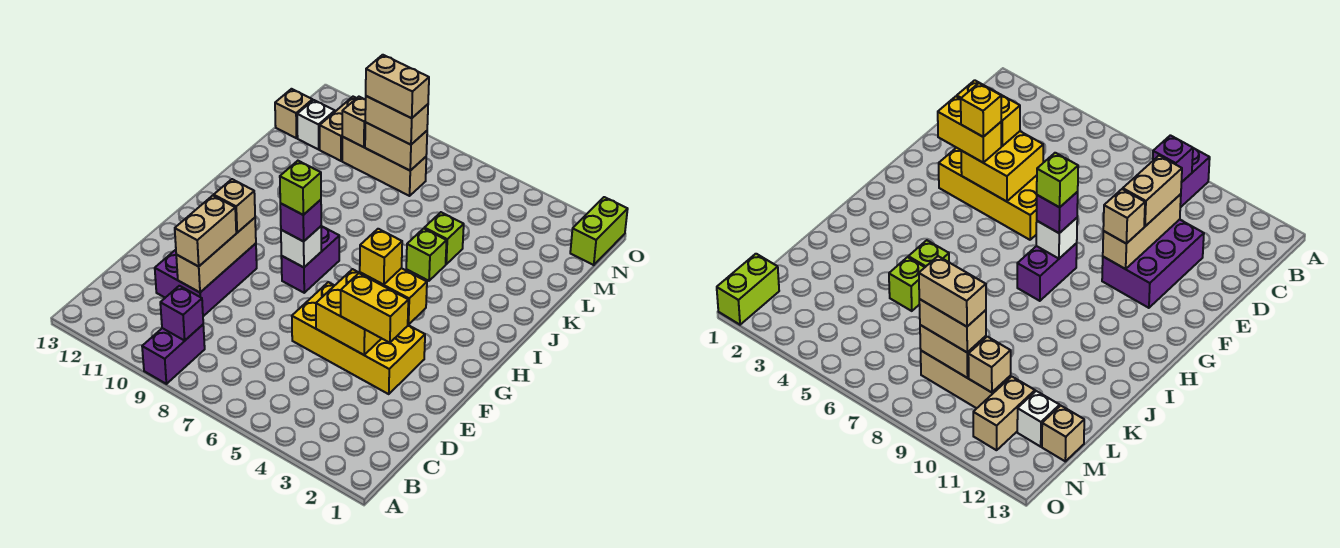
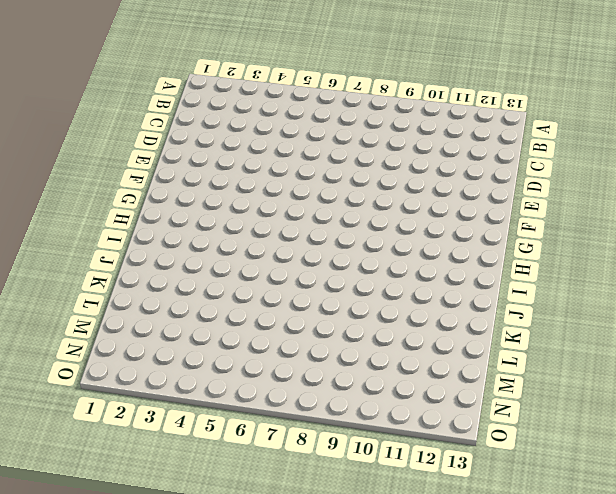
none -> purple 1x2 brick [142,325,205,384]
none -> purple 2x3 brick [155,244,257,316]
none -> yellow 2x4 brick [292,282,425,394]

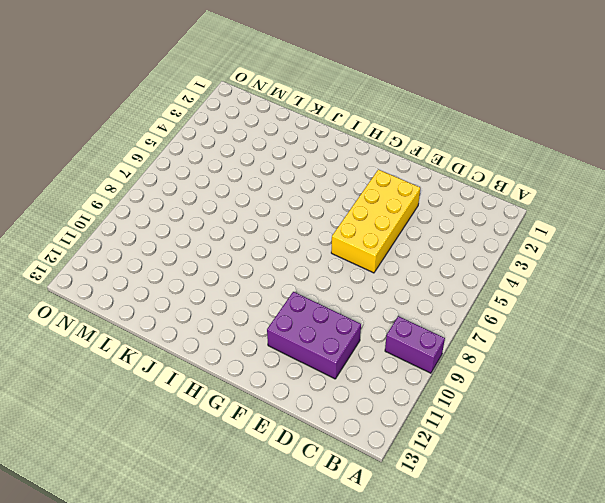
none -> purple 1x2 brick [281,226,339,293]
none -> lime 1x1 brick [406,228,447,281]
none -> lime 1x1 brick [424,212,464,264]

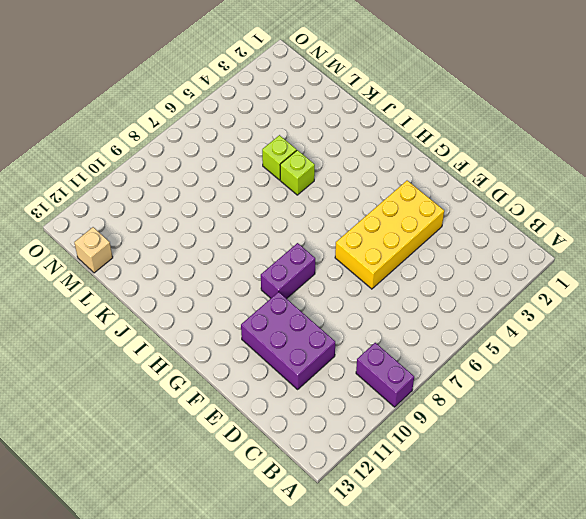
purple 1x2 brick [261,243,315,299] -> purple 1x2 brick turned to [281,226,339,293]
none -> tan 1x3 brick [342,137,426,196]
none -> tan 1x2 brick [320,97,356,161]
none -> white 1x1 brick [297,100,335,149]

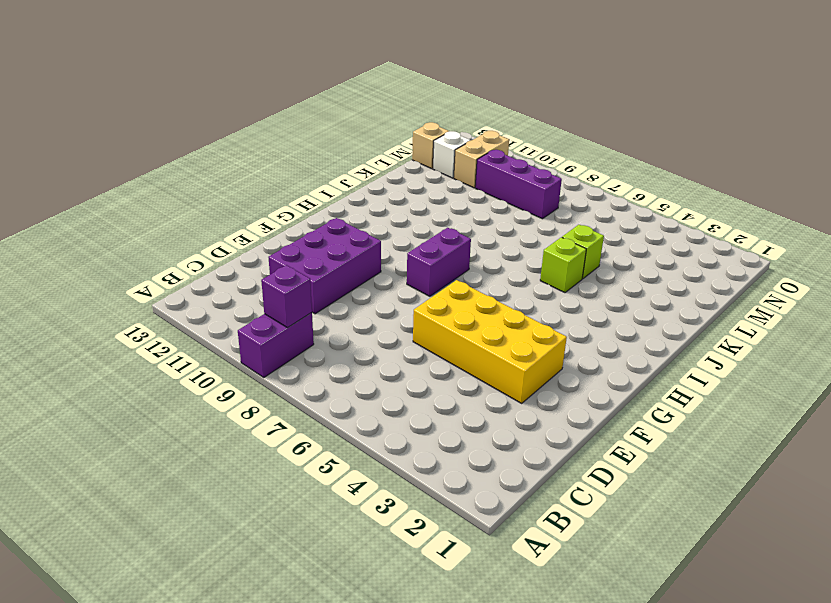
purple 1x3 brick [475,150,562,219] -> tan 1x3 brick [342,137,426,196]
none -> lime 1x2 brick [570,197,628,265]
none -> tan 1x3 brick [176,218,256,292]
none -> yellow 2x2 brick [316,269,382,355]

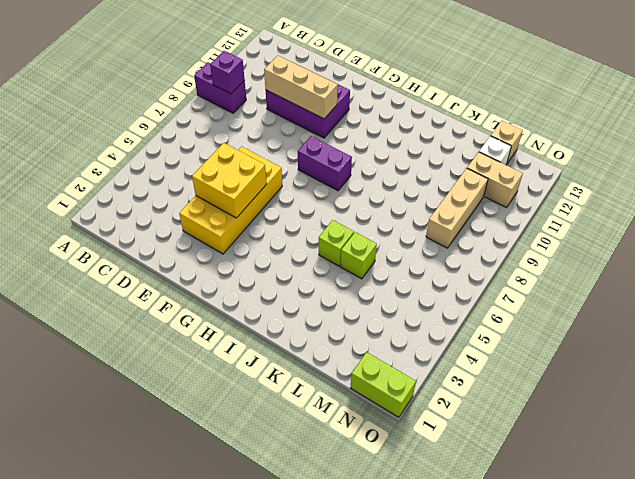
none -> white 1x1 brick [281,226,321,267]
none -> tan 1x2 brick [365,122,427,171]
none -> tan 1x1 brick [342,97,366,147]

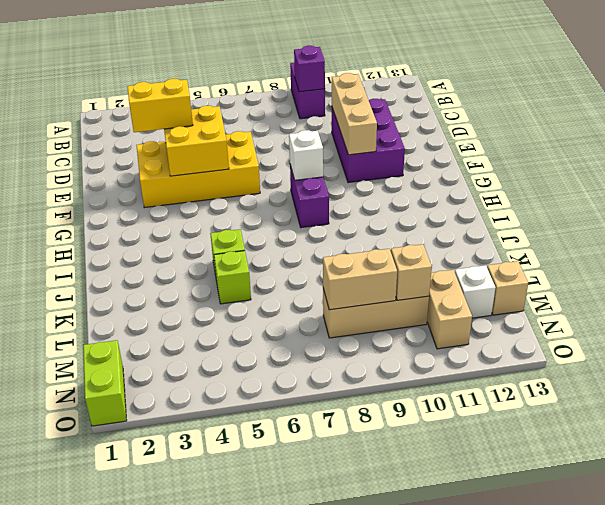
none -> tan 1x2 brick [175,196,236,266]
none -> yellow 1x2 brick [360,268,427,325]
none -> tan 1x1 brick [214,179,255,233]

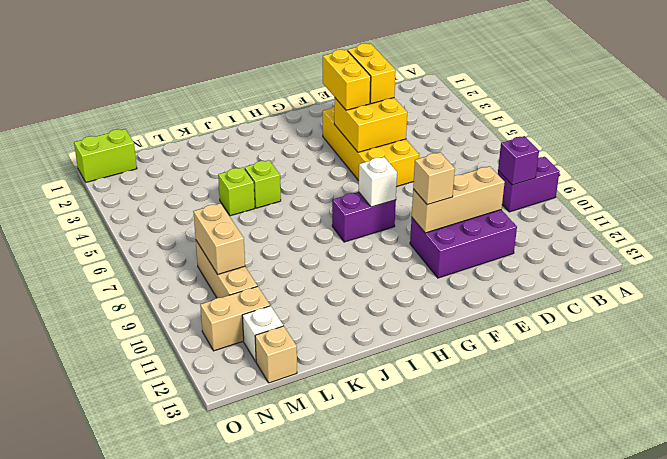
none -> tan 1x1 brick [342,97,366,147]
none -> tan 1x2 brick [175,196,236,266]
none -> purple 1x1 brick [280,200,321,241]

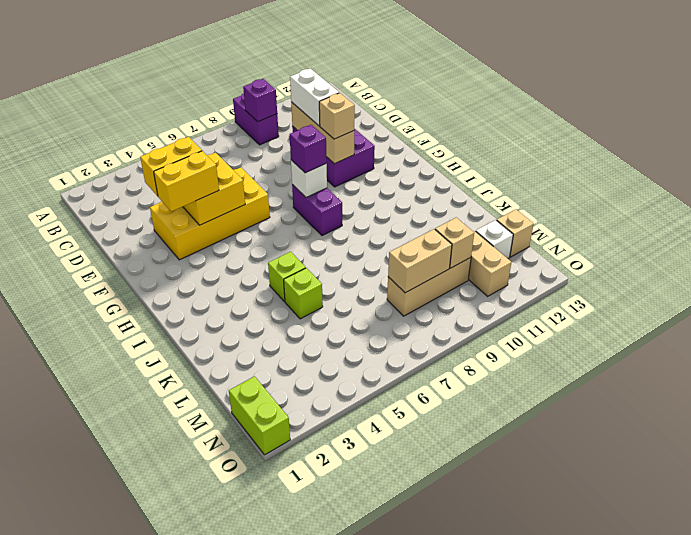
white 1x2 brick [290,68,339,126] -> tan 1x2 brick [175,196,236,266]
none -> tan 1x2 brick [365,96,428,145]
none -> yellow 1x1 brick [360,229,402,285]
none -> lime 1x1 brick [280,161,321,215]

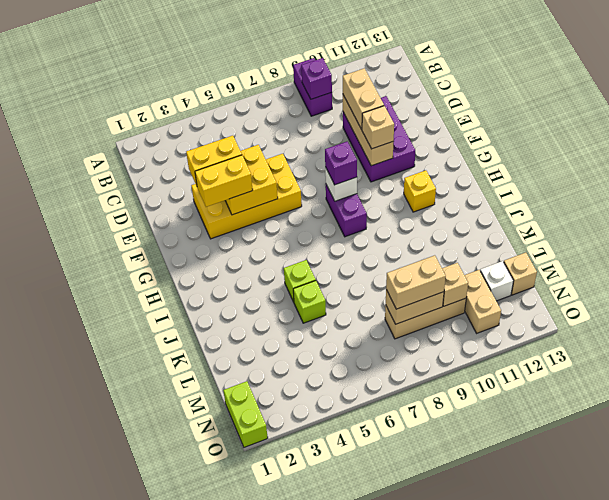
yellow 1x1 brick [404,170,436,212] -> yellow 1x1 brick moved to [360,229,402,285]
none -> lime 1x1 brick [280,161,321,215]
none -> tan 1x2 brick [366,55,429,118]

